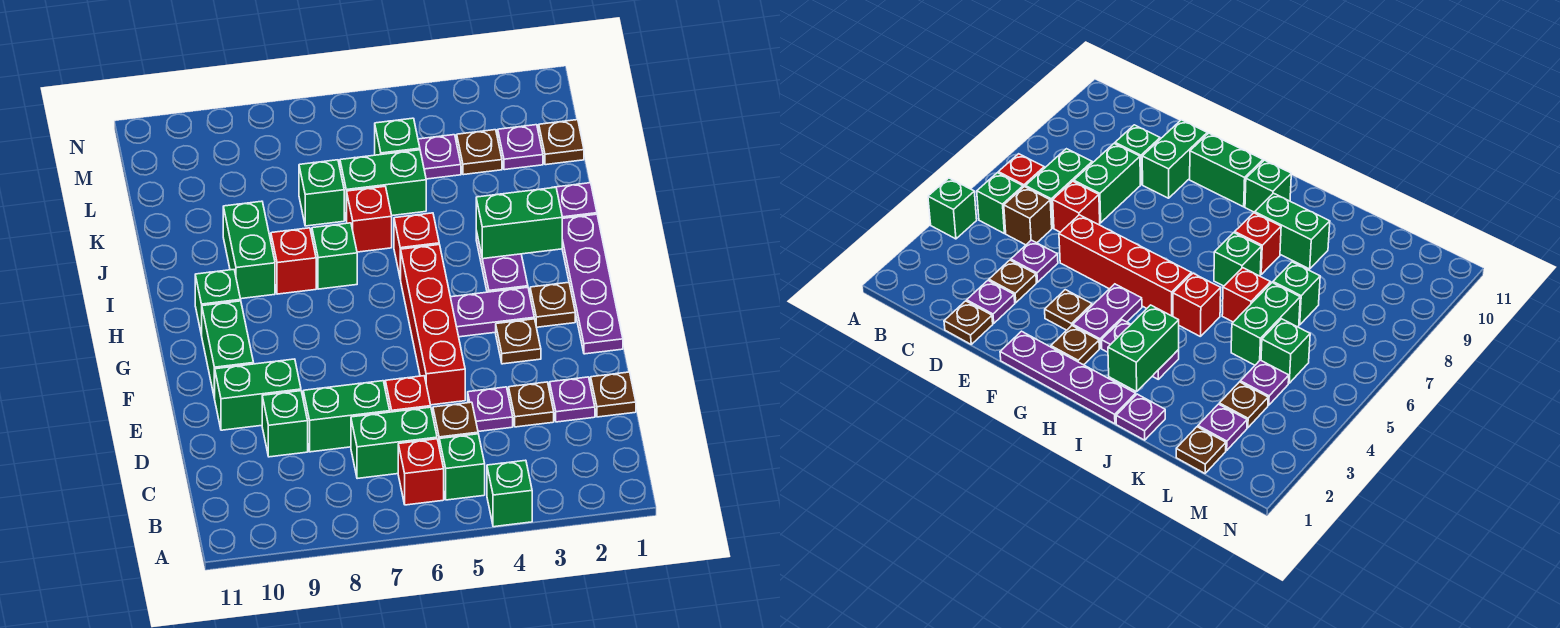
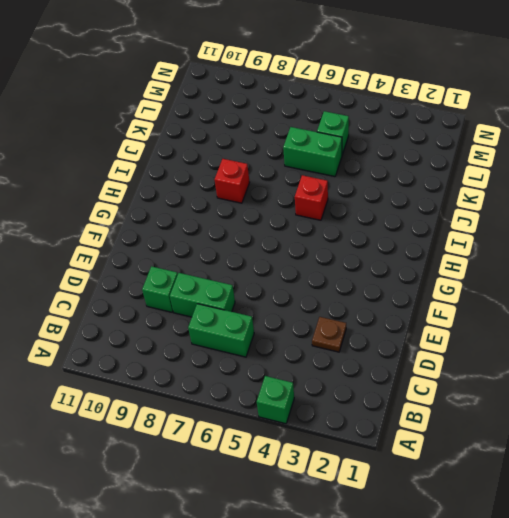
none -> green 1x1 brick [439,434,485,500]
none -> red 1x1 brick [398,439,444,505]
none -> brown 1x1 brick [433,402,478,444]
none -> brown 1x1 plate [591,372,636,417]

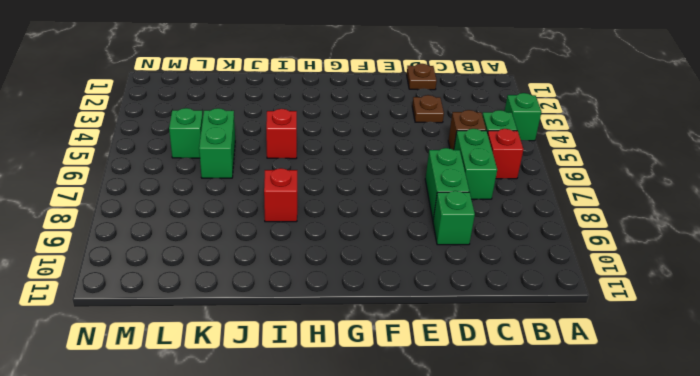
none -> purple 1x1 plate [550,377,595,422]
none -> purple 1x1 plate [468,387,513,431]
none -> red 1x1 brick [385,376,431,412]
none -> red 1x4 brick [401,245,465,405]

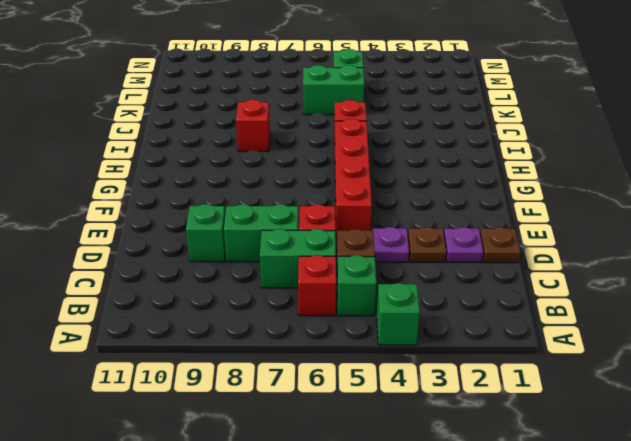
none -> green 1x2 brick [215,359,301,430]
none -> purple 1x4 plate [562,214,623,354]
none -> brown 1x1 plate [496,319,541,364]
none -> green 1x2 brick [202,301,254,399]

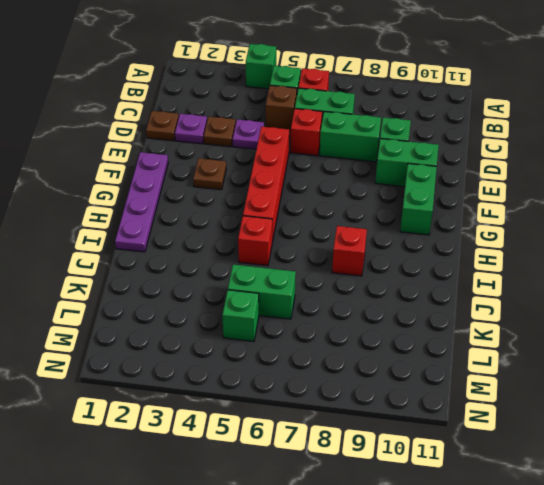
none -> brown 1x1 plate [530,282,575,327]
none -> purple 1x2 plate [451,287,534,337]
none -> purple 1x2 plate [476,231,528,292]
none -> green 1x1 brick [195,270,241,335]

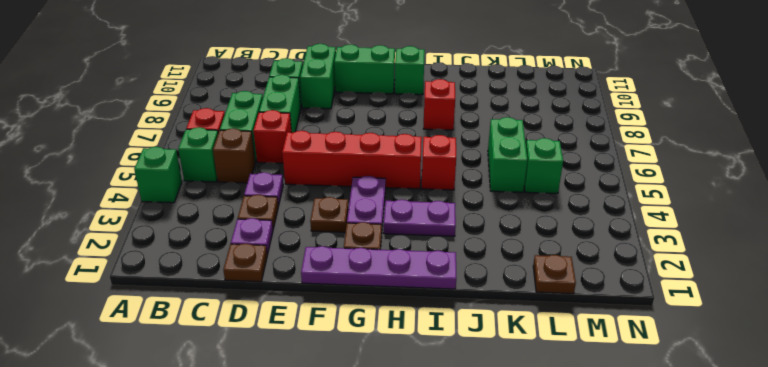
none -> green 1x1 brick [312,223,357,289]
none -> green 1x2 brick [223,201,275,299]
none -> purple 1x1 plate [552,183,597,218]
none -> red 1x1 brick [347,186,392,252]

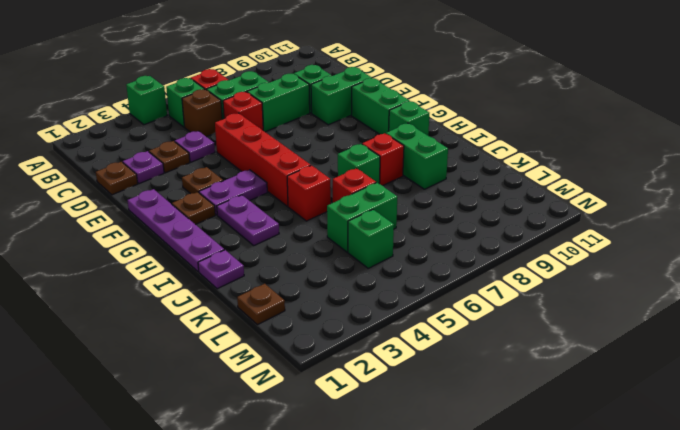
none -> green 1x1 brick [299,160,344,226]
none -> purple 1x1 plate [498,125,543,170]
none -> brown 1x1 plate [457,130,502,175]
none -> purple 1x1 plate [418,135,461,179]

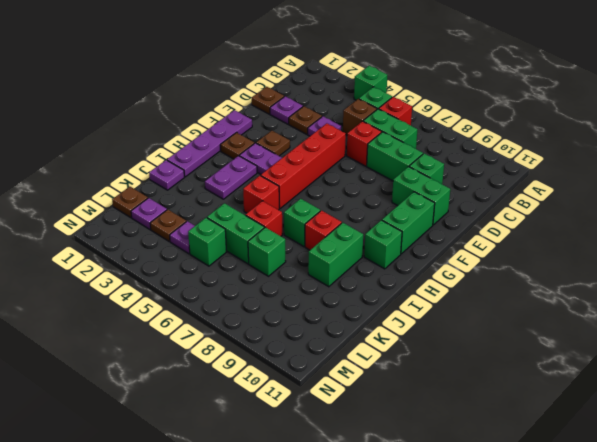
none -> green 1x2 brick [476,187,562,259]

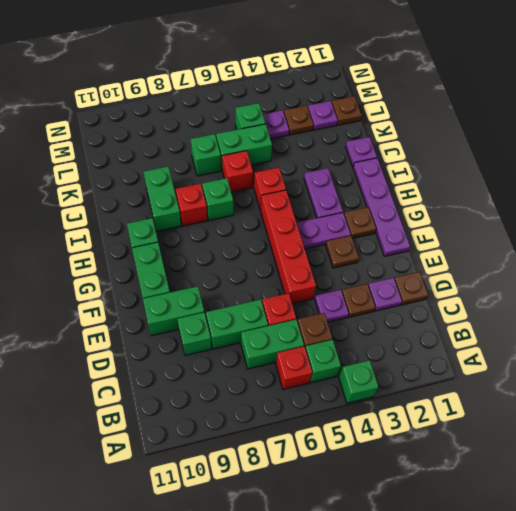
none -> green 1x2 brick [476,187,562,259]

